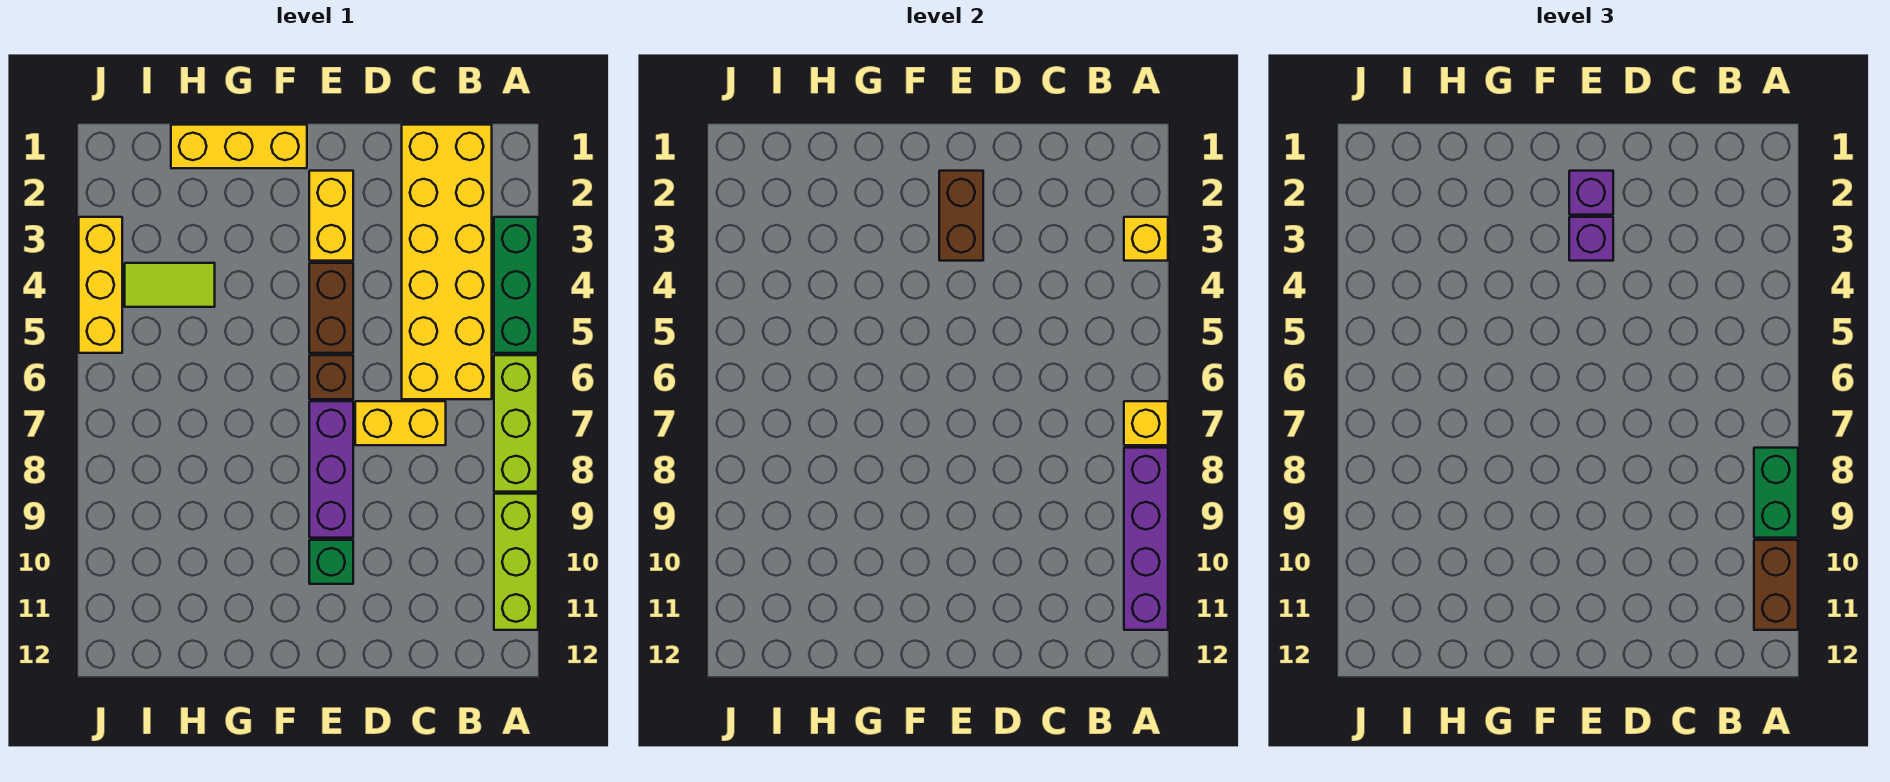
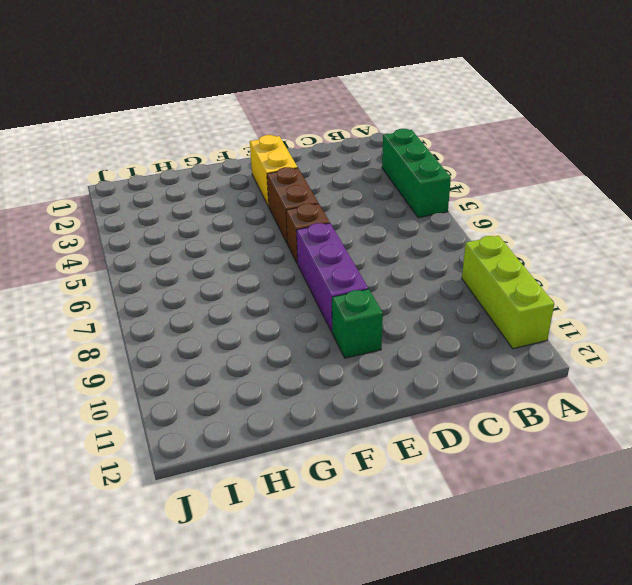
none -> lime 1x3 brick [494,355,538,492]
none -> yellow 2x6 brick [402,125,492,399]
none -> yellow 1x2 brick [355,401,446,445]

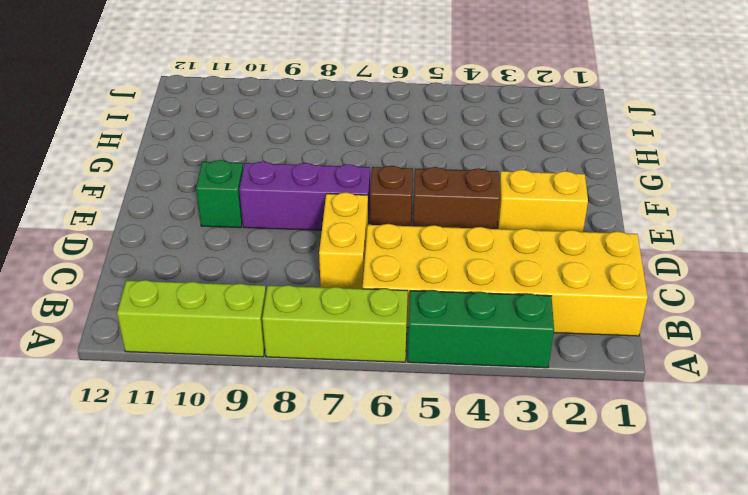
none -> yellow 1x3 brick [171,125,307,168]
none -> lime 1x2 tile [125,263,215,307]
none -> yellow 1x3 brick [79,217,122,353]

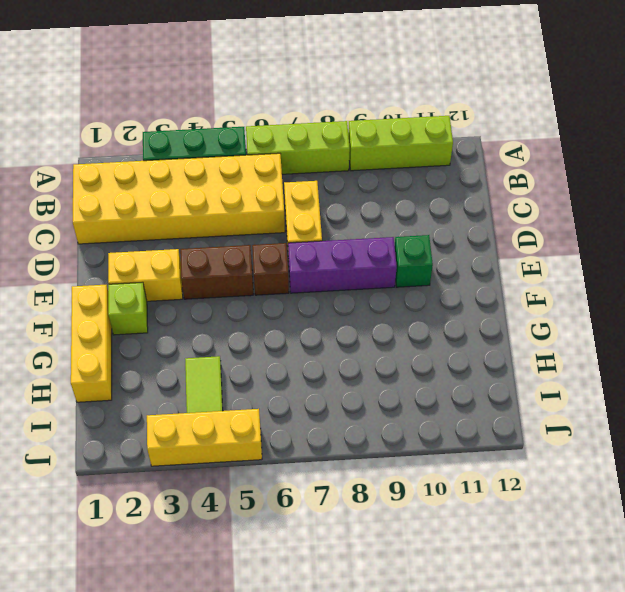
lime 1x1 brick [108,282,148,335] -> none
none -> yellow 1x1 brick [1124,217,1168,261]
none -> yellow 1x1 brick [1124,401,1168,445]
none -> purple 1x4 brick [1124,448,1168,630]

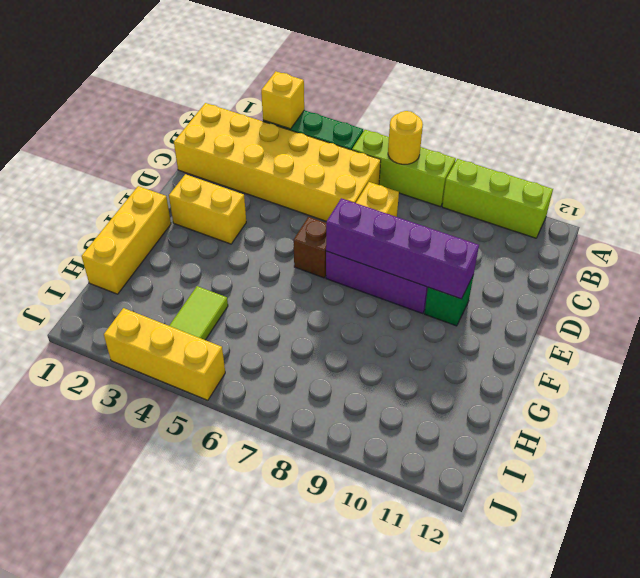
yellow 1x1 round brick [388,111,423,164] -> yellow 1x1 brick [1124,401,1168,445]
purple 1x4 brick [326,198,479,299] -> purple 1x4 brick moved to [1124,448,1168,630]
none -> brown 1x2 brick [309,263,353,353]
none -> brown 1x2 brick [939,171,983,261]
none -> green 1x2 brick [1754,448,1798,538]

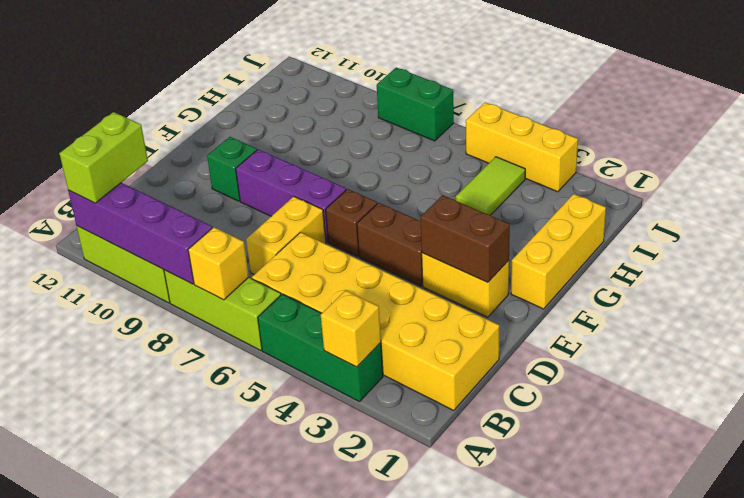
lime 1x2 brick [59,112,148,203] -> brown 1x2 brick [1754,540,1798,630]
green 1x2 brick [377,67,454,141] -> green 1x2 brick moved to [1754,448,1798,538]
none -> purple 1x1 brick [1569,171,1613,215]
none -> purple 1x1 brick [1569,217,1613,261]

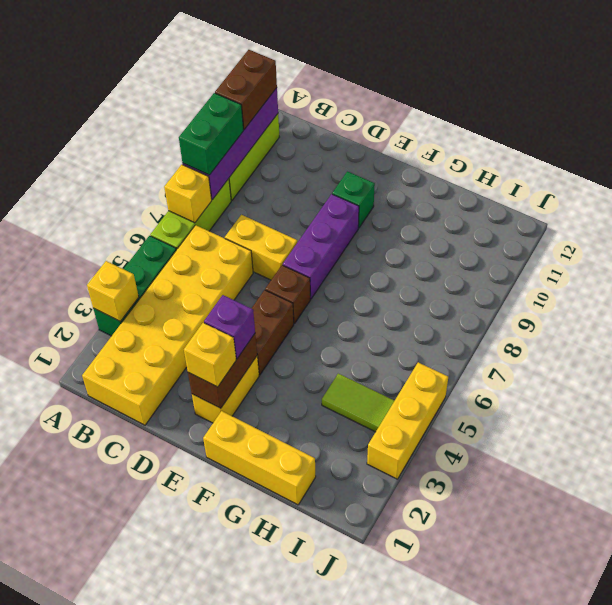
yellow 1x1 brick [184,323,236,387] -> purple 1x1 brick [1569,171,1613,215]

